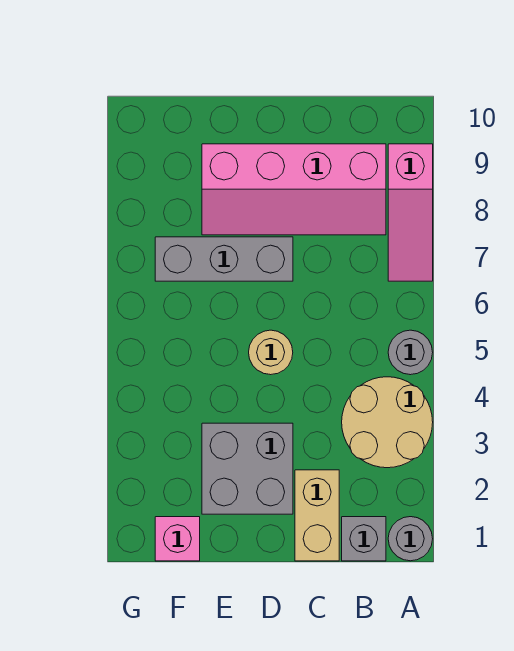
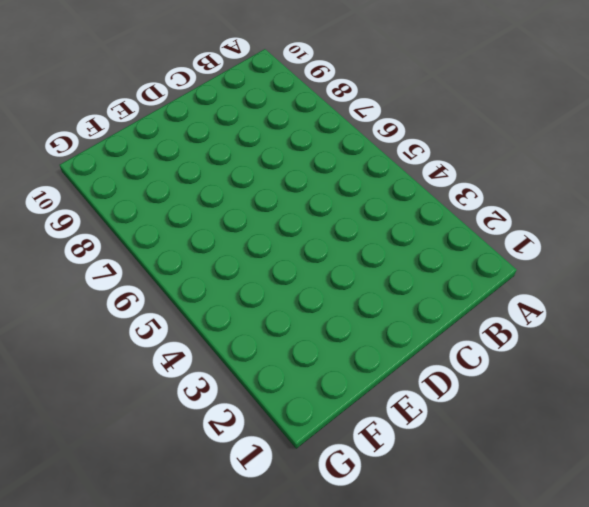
none -> grey 1x1 round brick [388,517,433,561]
none -> tan 2x2 round brick [342,377,433,468]

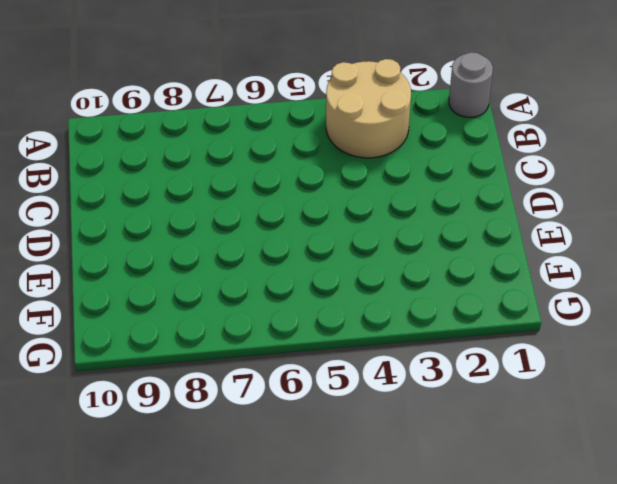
none -> grey 1x1 round brick [388,330,433,375]
none -> pink 1x3 slope [388,144,433,281]

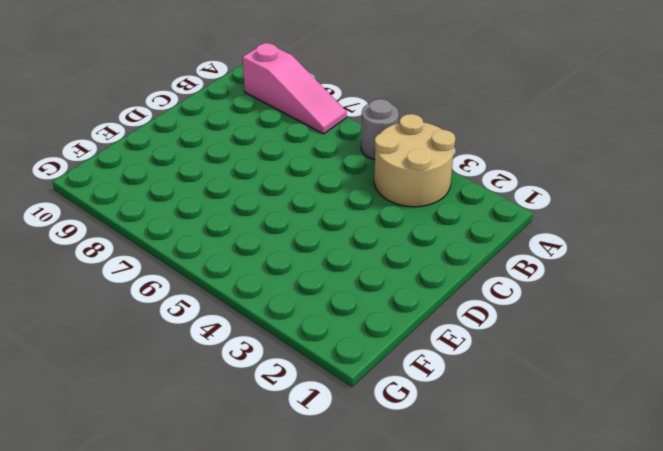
none -> grey 1x1 round brick [388,517,433,561]
none -> grey 1x1 brick [342,517,386,561]

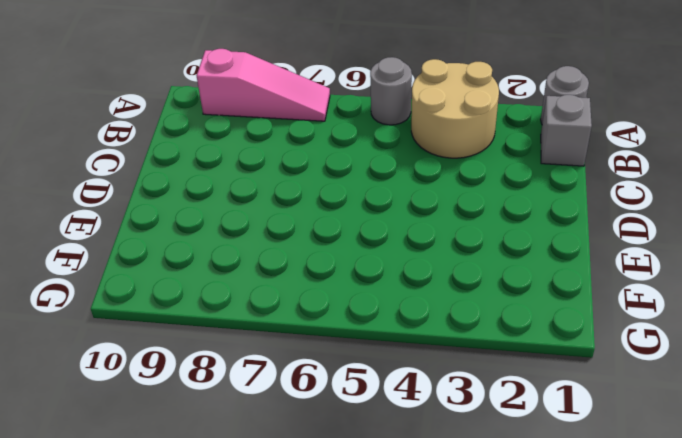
none -> pink 2x4 slope [202,144,386,235]
none -> tan 1x2 brick [295,470,339,561]

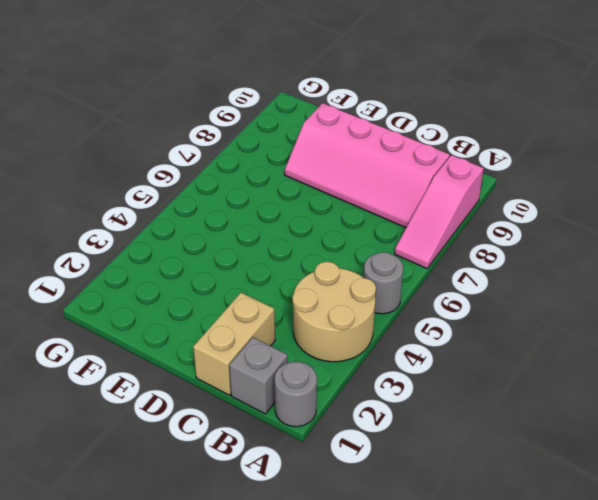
none -> grey 2x2 brick [202,423,293,514]
none -> tan 1x1 round brick [249,330,293,375]

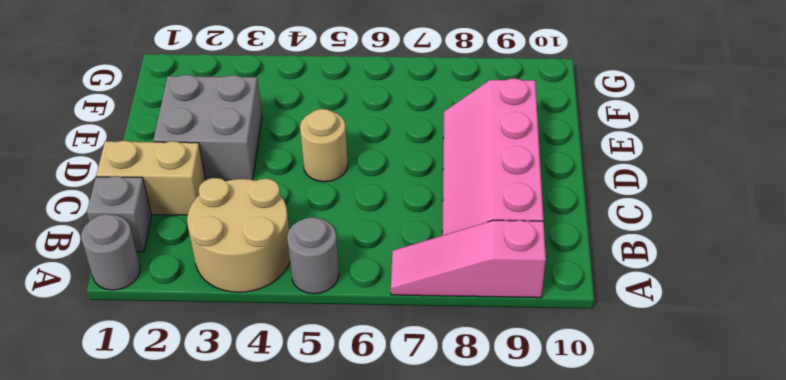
none -> grey 1x3 brick [155,237,293,281]
none -> pink 1x1 brick [155,517,200,561]

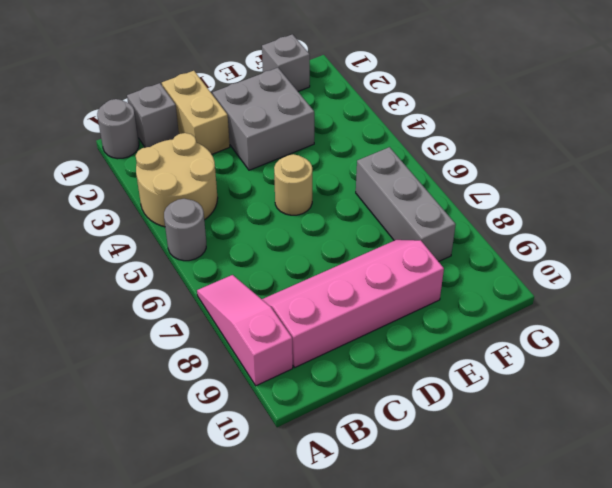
grey 1x1 brick [262,34,310,91] -> pink 1x1 brick [155,517,200,561]
grey 1x3 brick [356,147,456,262] -> grey 1x3 brick turned to [155,237,293,281]

